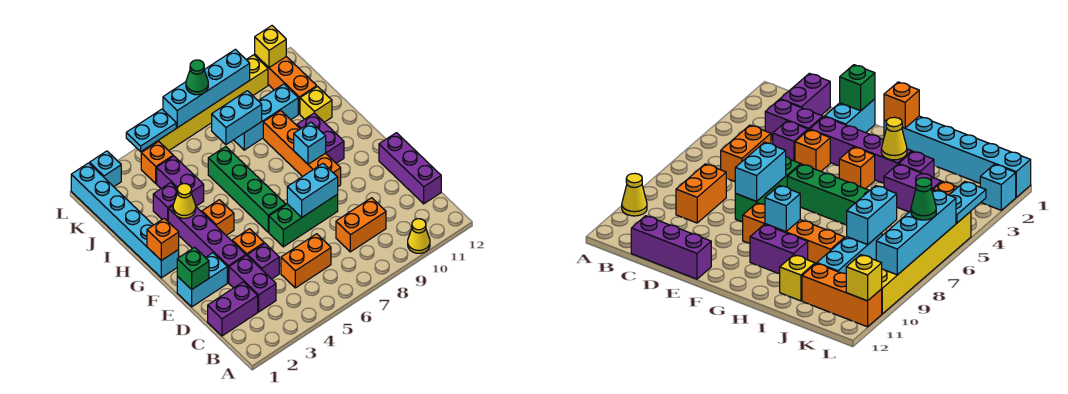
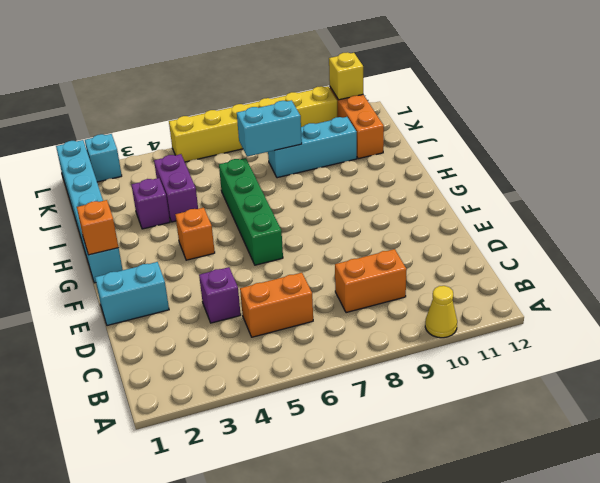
none -> purple 1x2 brick [208,282,258,336]
none -> purple 1x2 brick [229,255,276,312]
none -> purple 1x3 brick [379,133,441,204]
none -> purple 1x4 brick [168,206,246,283]

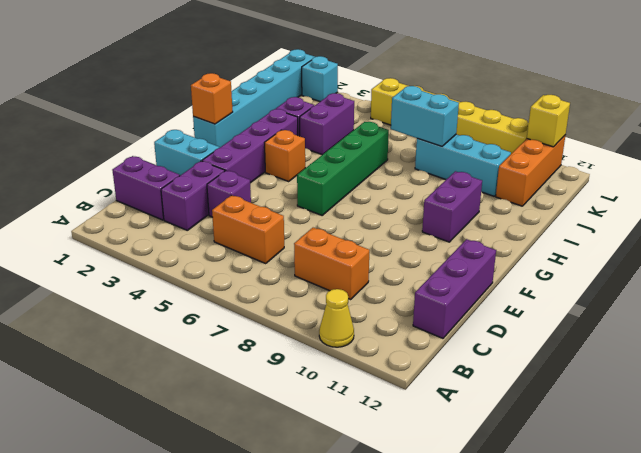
none -> orange 1x1 brick [232,229,264,255]
none -> green 1x3 brick [269,194,338,247]
none -> orange 1x4 brick [263,111,341,186]
none -> yellow 1x1 brick [300,87,332,122]

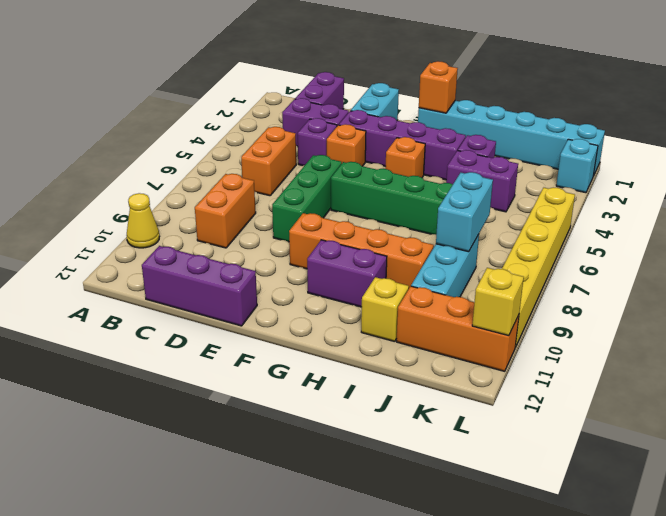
none -> orange 1x1 brick [141,142,173,183]
none -> green 1x1 brick [177,247,209,290]
none -> cyan 1x2 brick [287,164,338,217]
none -> cyan 1x1 brick [294,122,326,164]

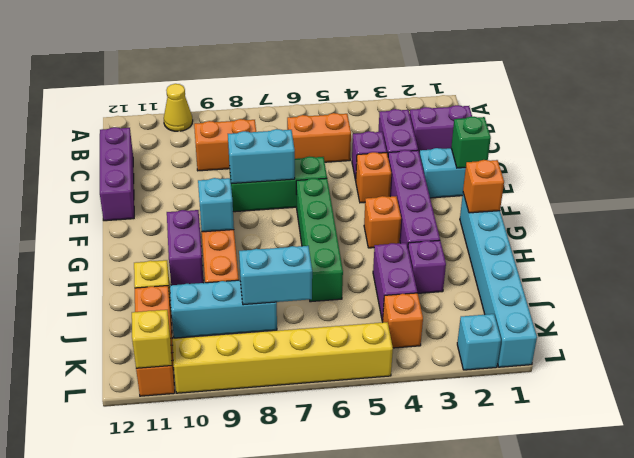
none -> yellow 1x1 cone [173,184,196,218]
none -> cyan 1x2 plate [126,109,176,151]
none -> cyan 1x4 brick [163,49,250,128]
none -> green 1x1 cone [186,60,208,95]

